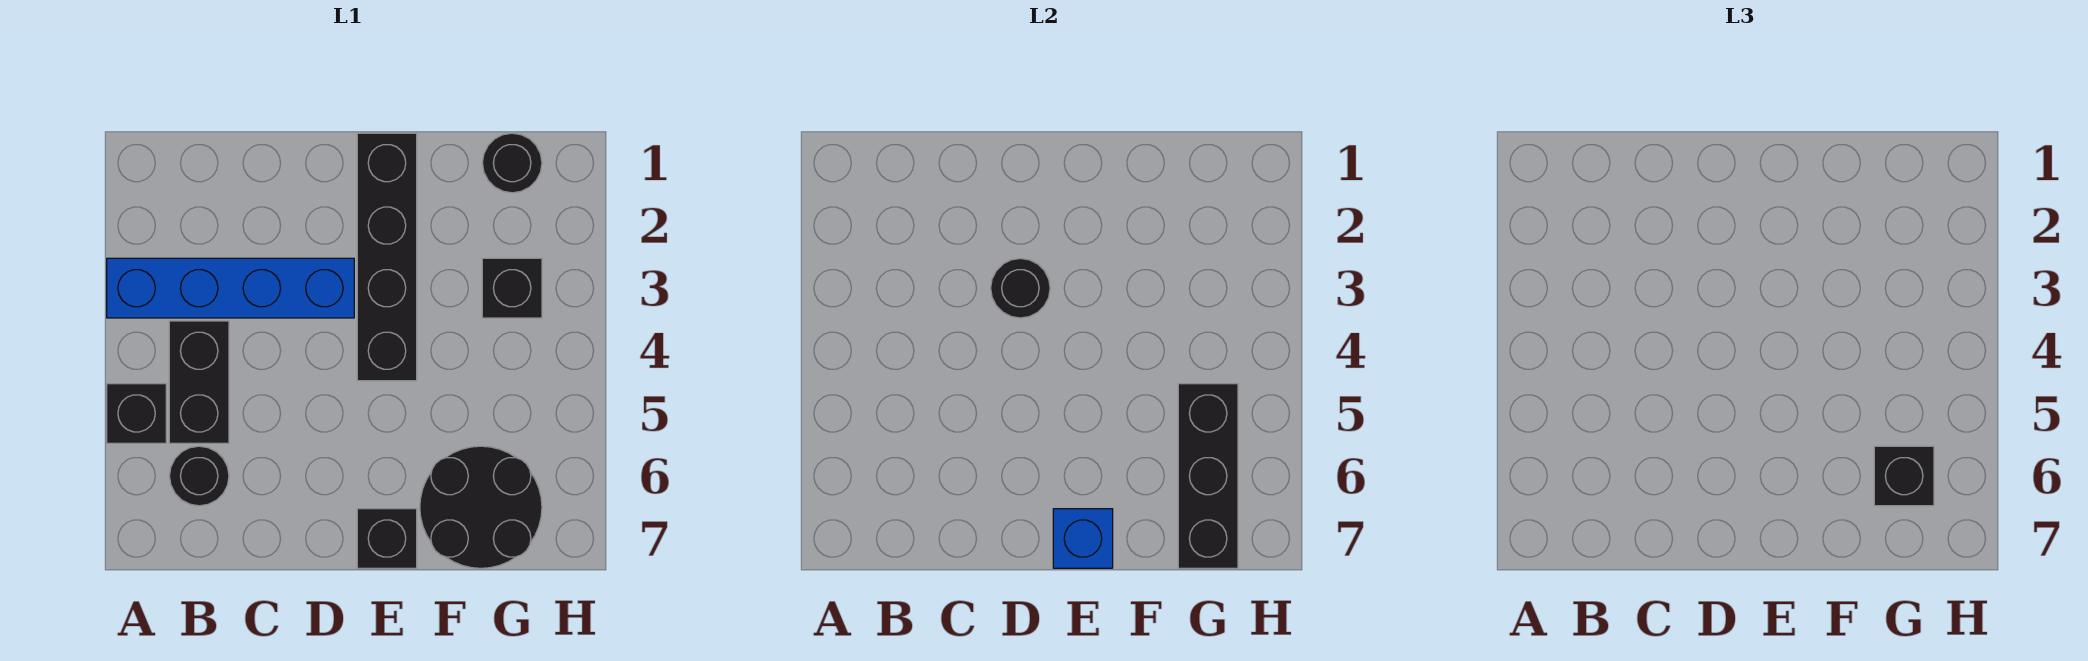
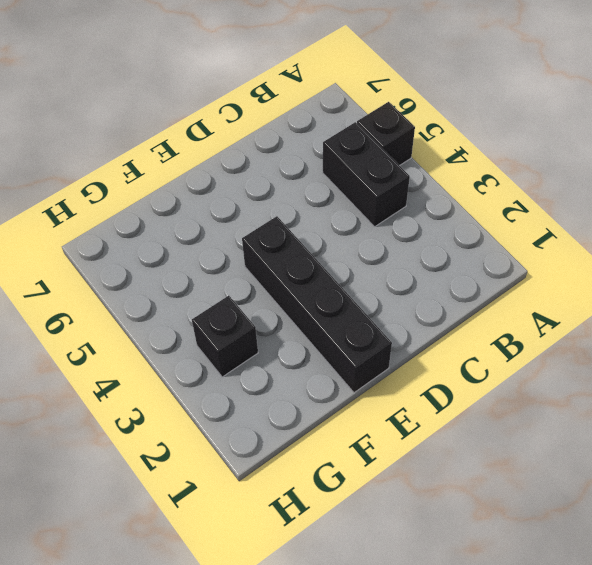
none -> blue 1x4 brick [107,258,354,318]
none -> black 1x1 round brick [169,446,229,506]
none -> black 1x1 brick [357,509,417,568]

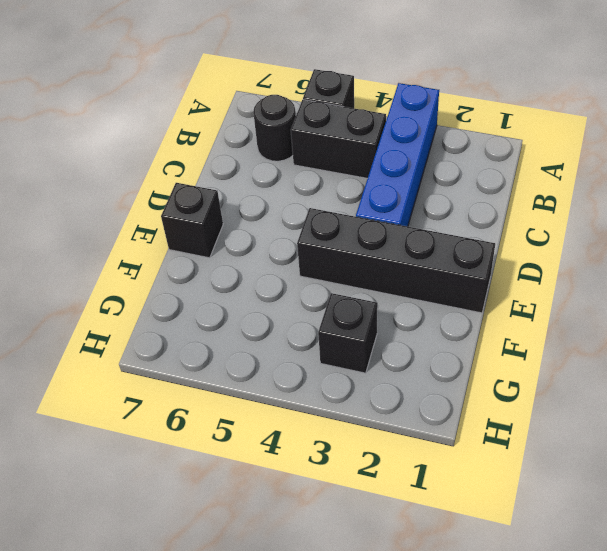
none -> black 2x2 round brick [420,446,542,568]
none -> black 1x1 round brick [482,133,542,193]
none -> black 1x1 round brick [991,258,1050,318]

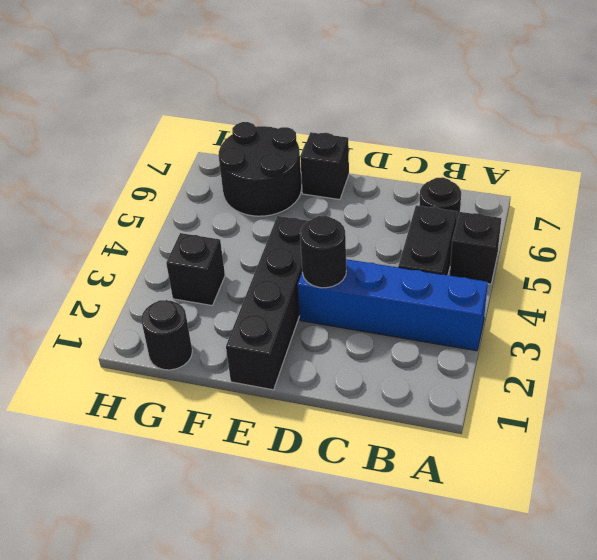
none -> blue 1x1 brick [1053,509,1113,568]
none -> black 1x3 brick [1178,384,1238,568]
none -> black 1x1 brick [1874,446,1934,506]

